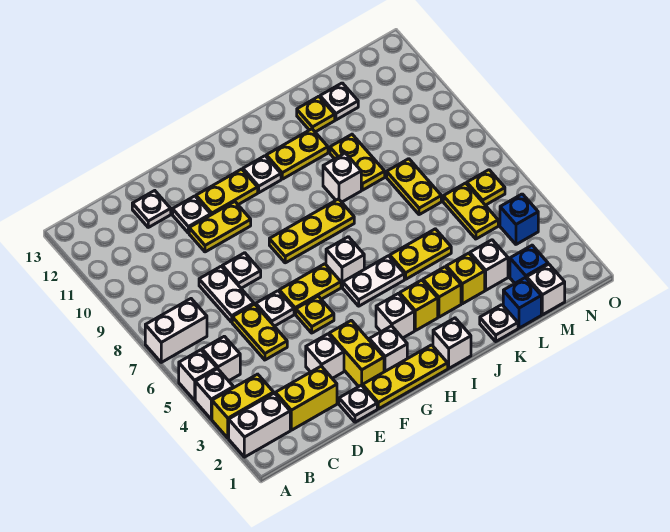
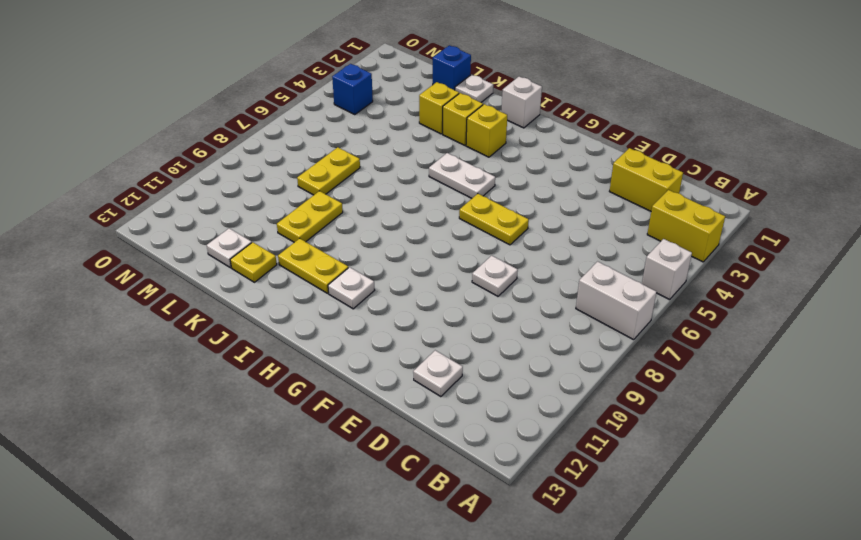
none -> white 1x2 brick [229,393,290,457]
none -> white 1x1 brick [195,369,233,419]
none -> white 1x1 brick [202,336,240,381]
none -> yellow 1x2 plate [232,304,287,360]

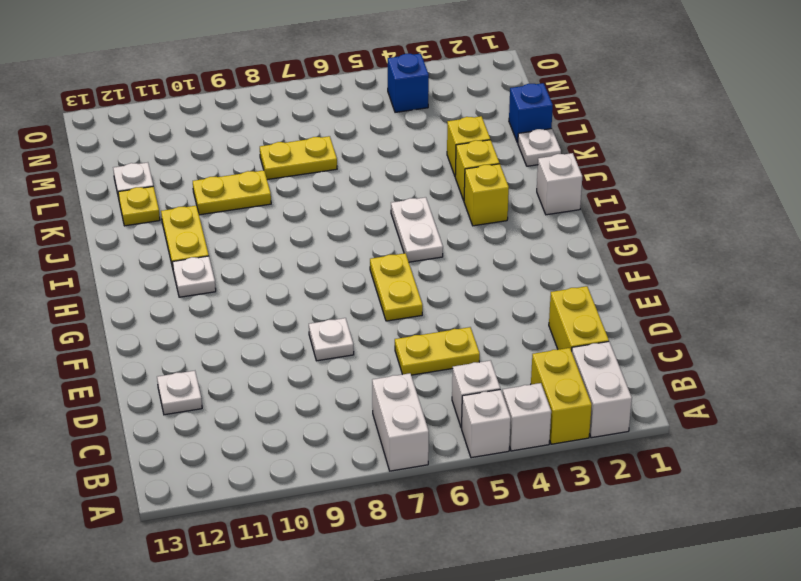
none -> white 1x2 plate [199,266,254,322]
none -> white 1x1 plate [339,385,377,422]
none -> white 1x1 brick [306,334,344,378]
none -> white 1x1 plate [256,291,294,326]

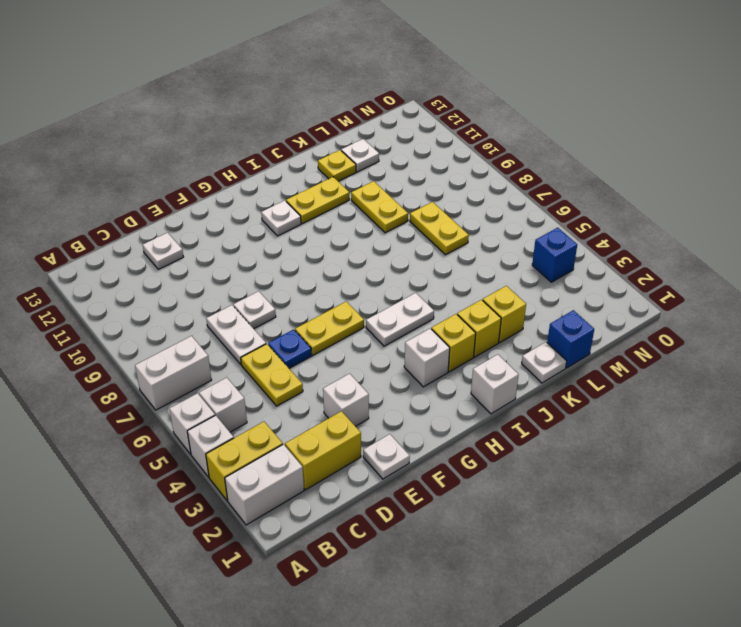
blue 1x1 plate [268,329,312,368] -> white 1x1 plate [256,291,294,326]
none -> yellow 1x2 plate [189,202,251,252]
none -> white 1x1 plate [173,196,211,233]
none -> yellow 1x3 plate [363,345,448,409]
none -> yellow 1x2 brick [329,320,384,387]

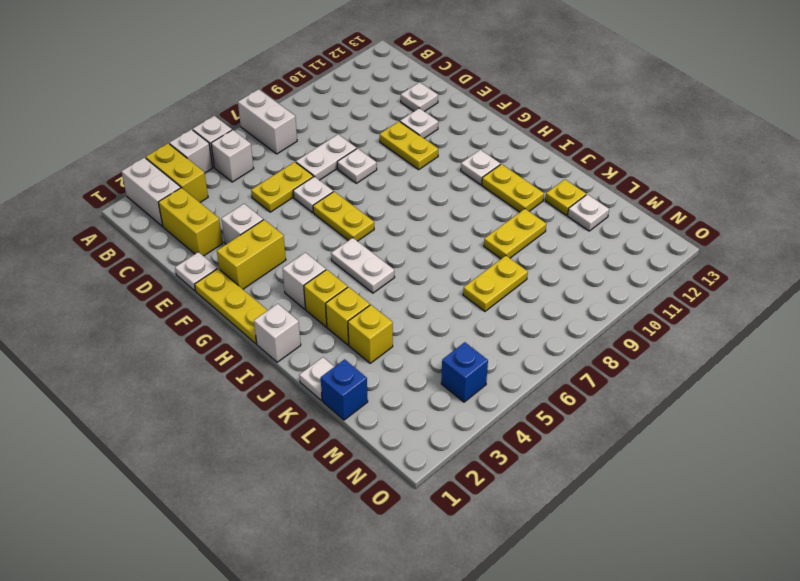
none -> yellow 1x1 plate [296,296,334,333]
none -> yellow 1x2 plate [196,169,258,215]
none -> white 1x1 brick [369,326,407,372]
none -> yellow 1x3 plate [269,199,354,263]

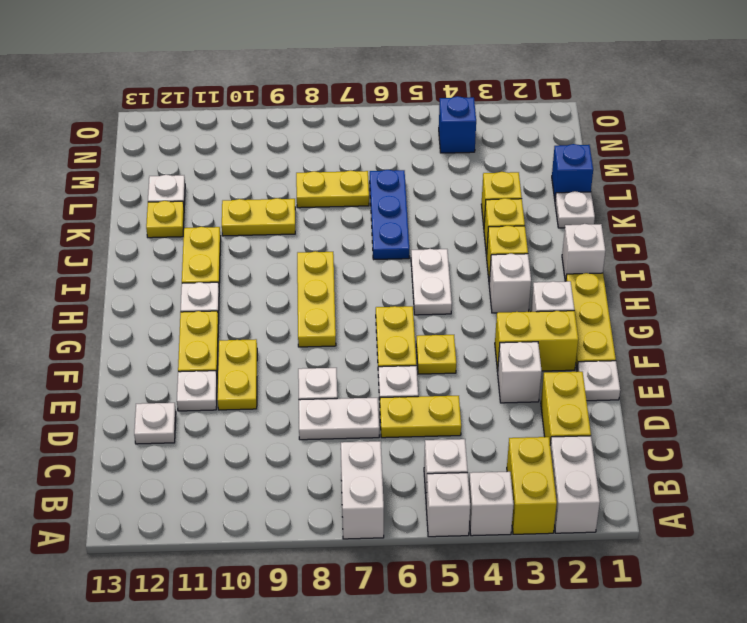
blue 1x3 plate [370,170,409,259] -> none
none -> white 1x1 brick [326,237,364,287]
none -> yellow 1x2 plate [390,229,451,279]
none -> white 1x1 brick [323,153,361,202]
none -> white 1x1 brick [470,240,508,290]

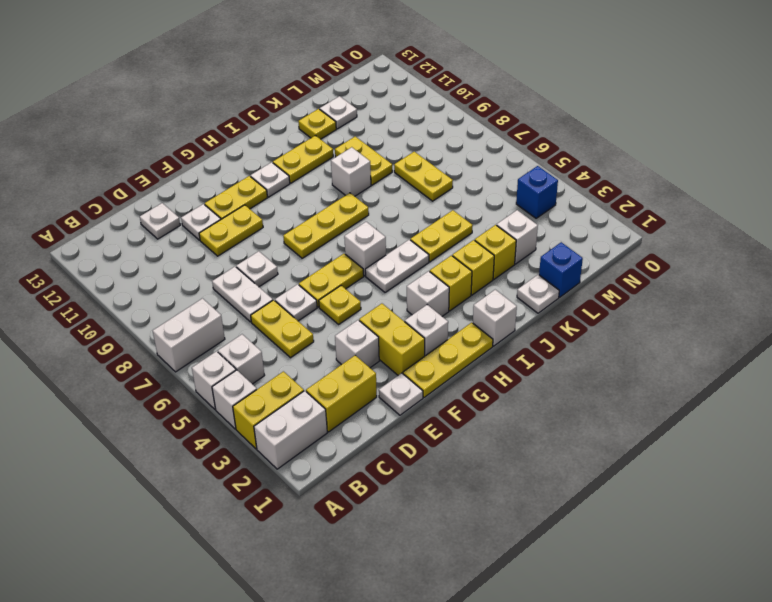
none -> white 1x1 brick [527,264,565,315]
none -> blue 1x1 brick [510,245,548,283]
none -> yellow 1x2 plate [443,183,498,239]
none -> yellow 1x1 plate [467,170,505,205]

